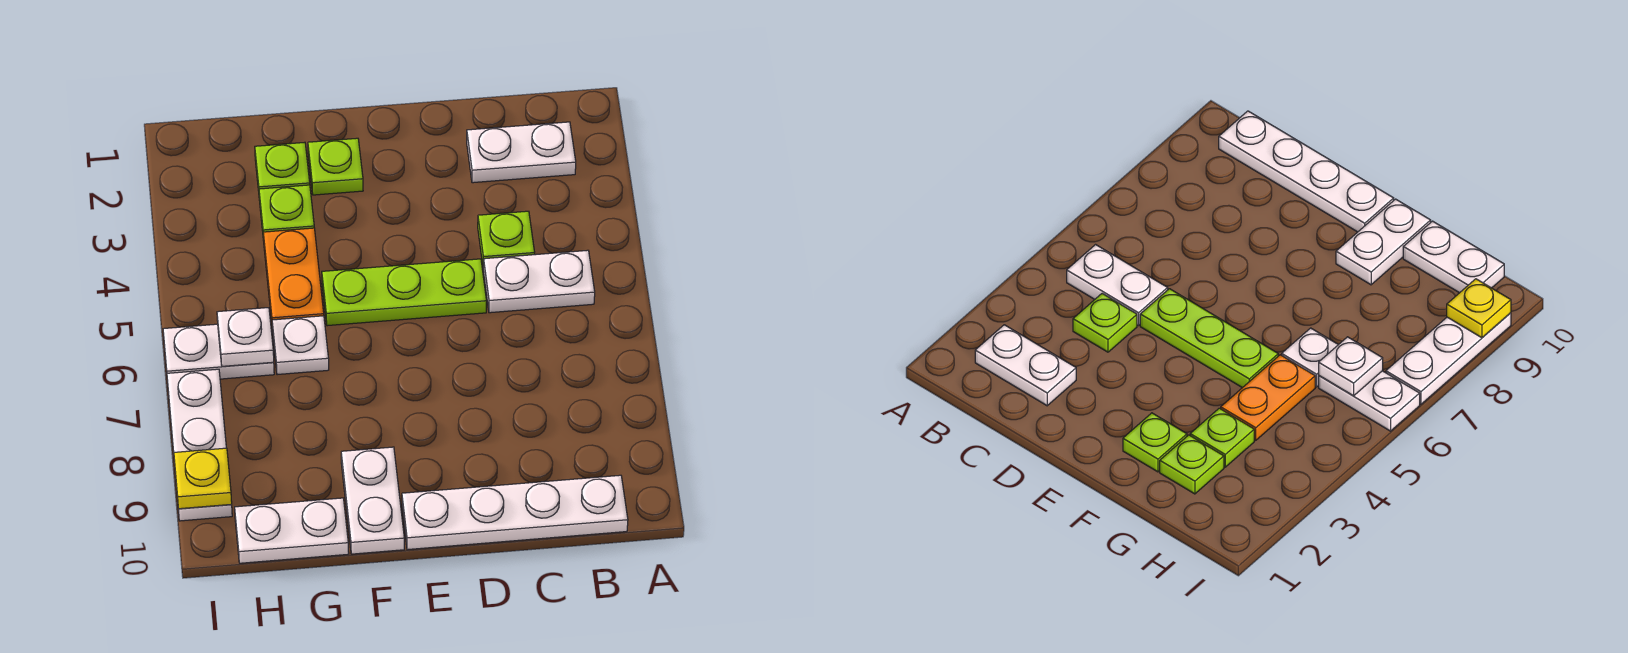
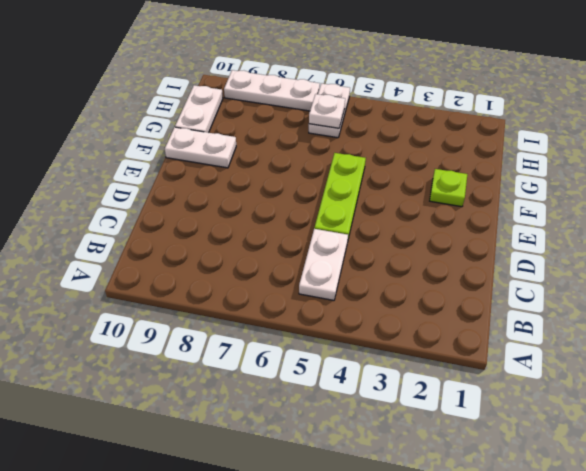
none -> white 1x2 plate [467,122,576,183]
none -> white 1x4 plate [402,475,628,550]
none -> lime 1x1 plate [478,211,535,265]

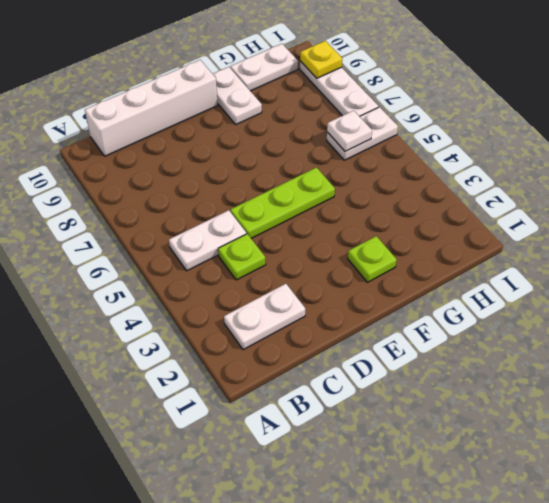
white 1x4 brick [85,60,218,156] -> white 1x4 plate [402,475,628,550]
none -> lime 1x1 plate [255,142,310,191]
none -> lime 1x1 plate [259,185,314,241]
none -> orange 1x2 plate [263,228,324,330]

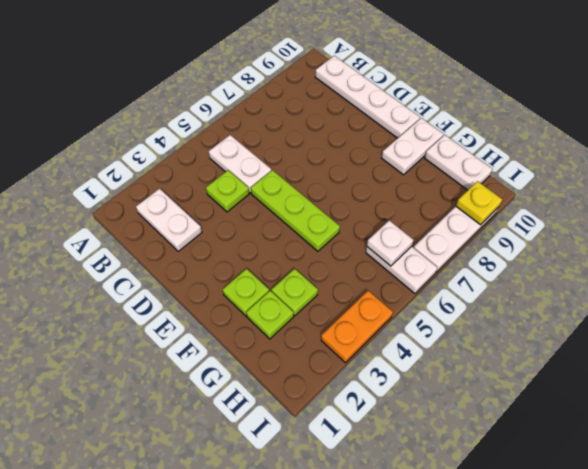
orange 1x2 plate [321,291,393,363] -> orange 1x2 plate moved to [263,228,324,330]
none -> white 1x1 plate [272,316,329,375]

